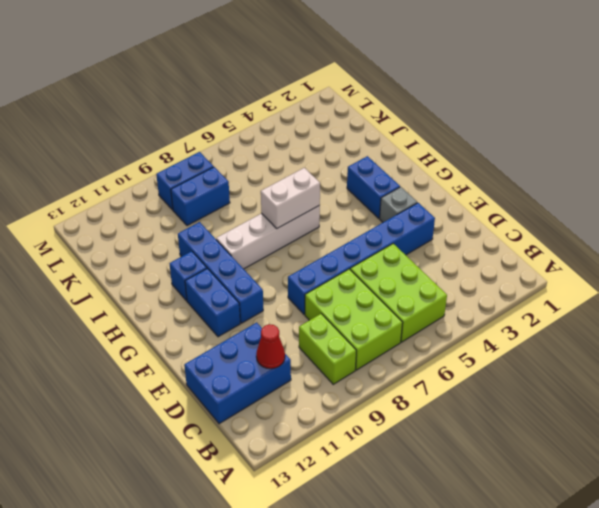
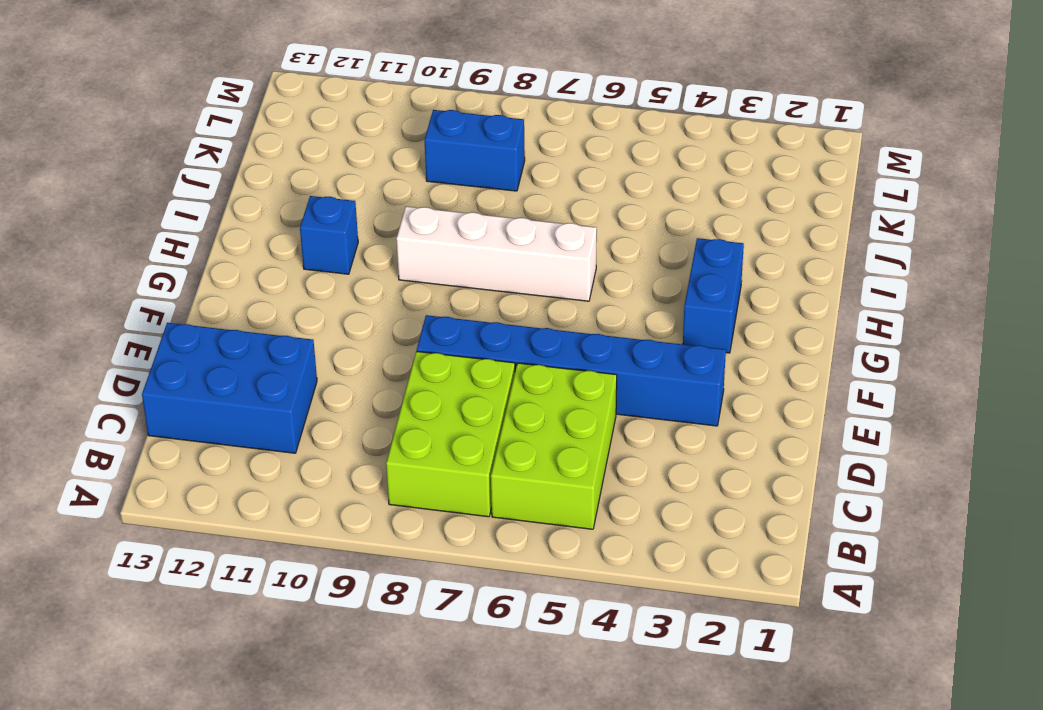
none -> lime 1x2 brick [299,314,356,384]
none -> grey 1x1 brick [380,187,417,222]
none -> blue 1x4 brick [178,222,263,323]

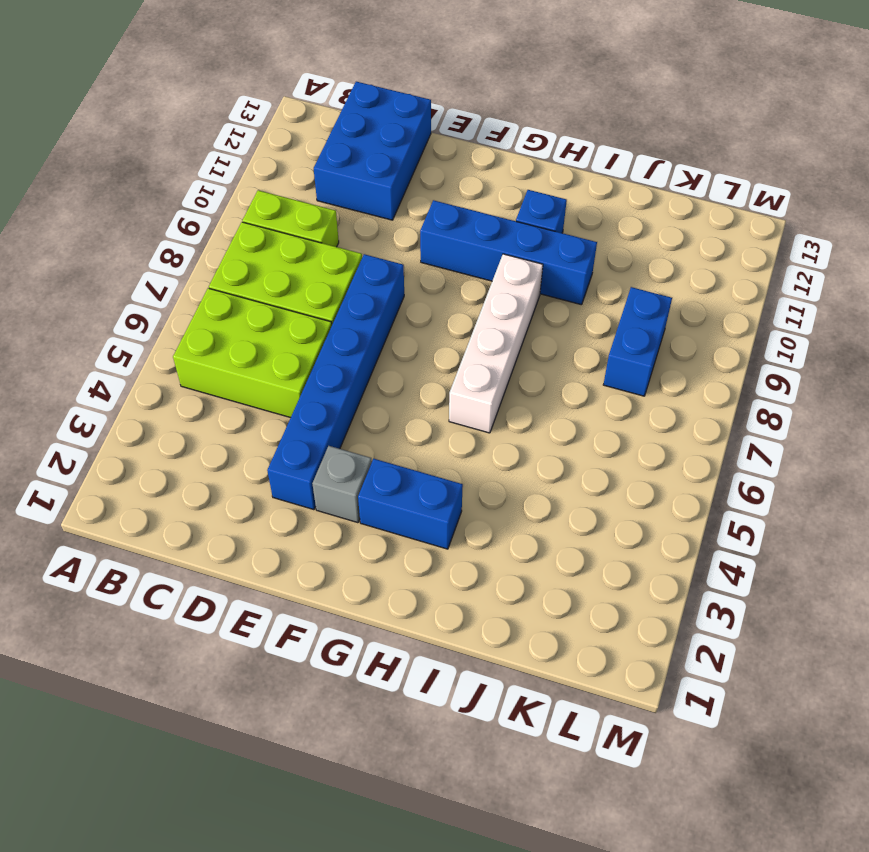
none -> blue 1x2 brick [185,268,240,337]
none -> blue 1x2 brick [156,152,214,210]
none -> red 1x1 cone [256,324,285,369]

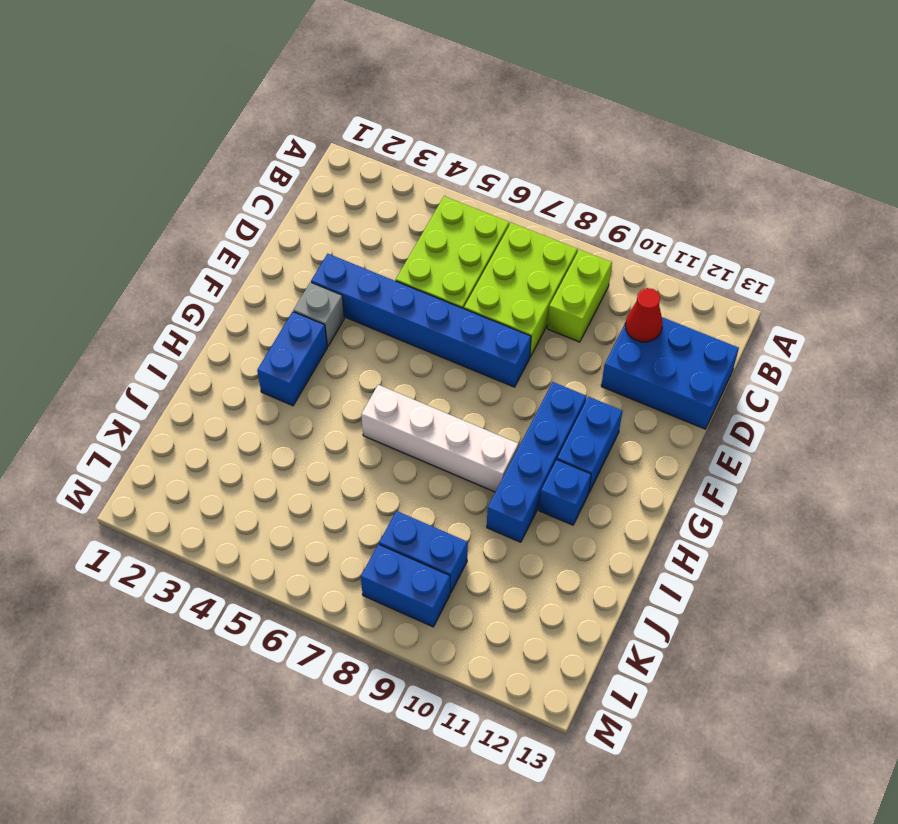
none -> white 1x2 brick [261,168,320,228]

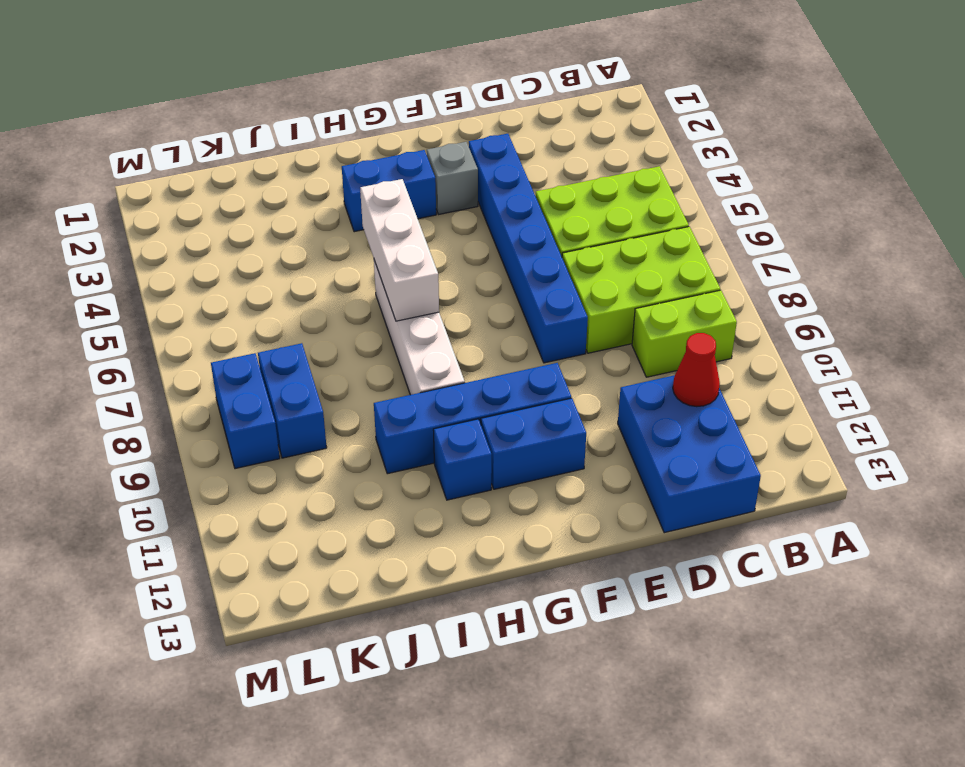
white 1x3 brick [360,179,439,321] -> white 1x2 brick [261,168,320,228]

